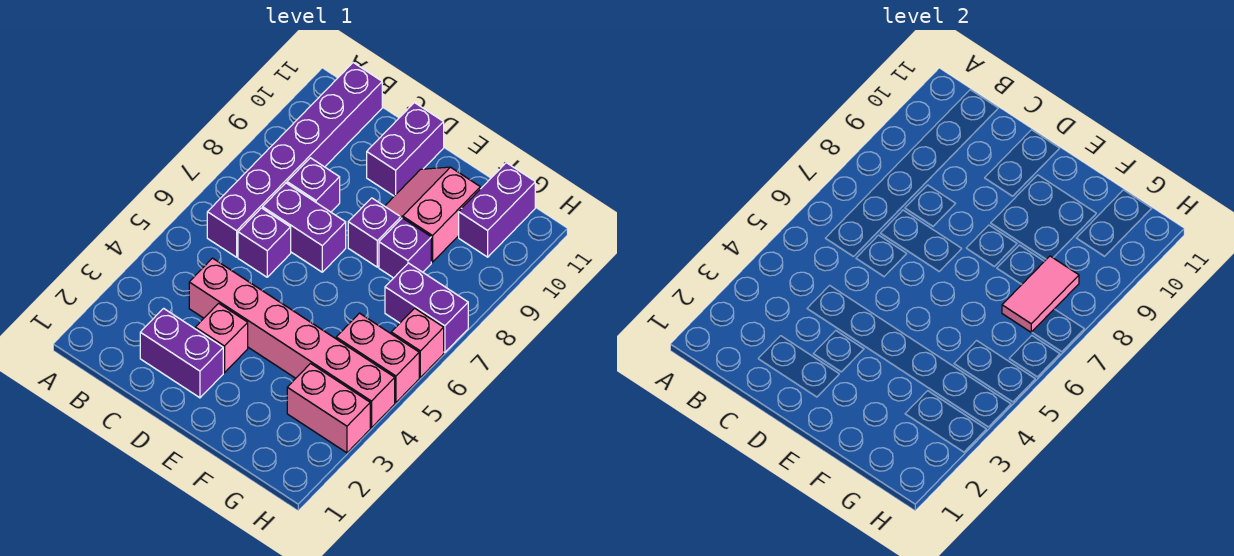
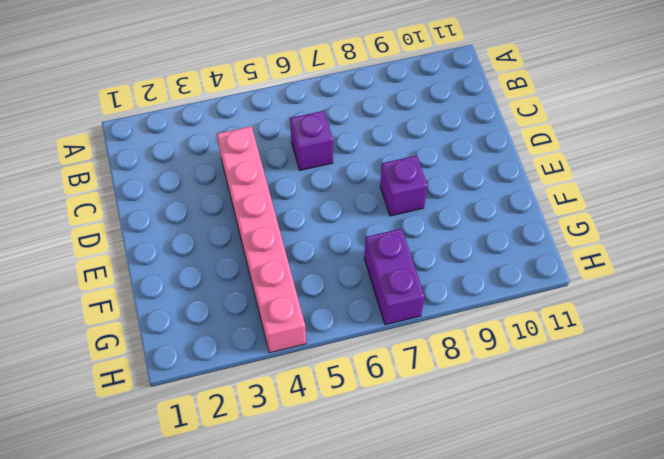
none -> purple 1x6 brick [207,63,382,257]
none -> purple 1x2 brick [140,308,223,398]
none -> purple 1x2 brick [263,183,346,272]

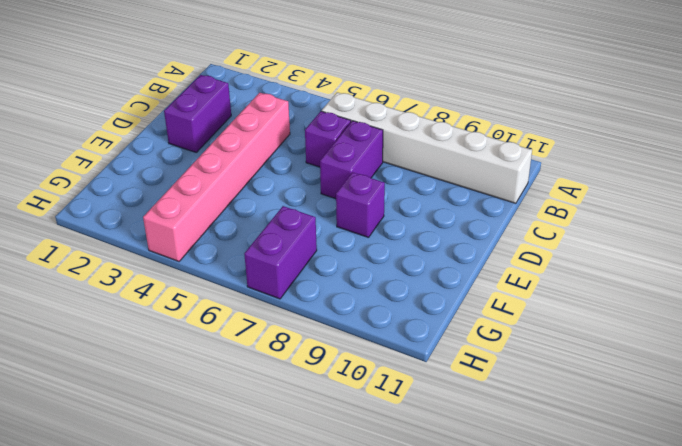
white 1x6 brick [322,92,532,203] -> purple 1x6 brick [207,63,382,257]
none -> purple 1x1 brick [287,158,340,212]
none -> pink 1x1 brick [195,303,248,373]
none -> purple 1x2 brick [367,103,444,196]

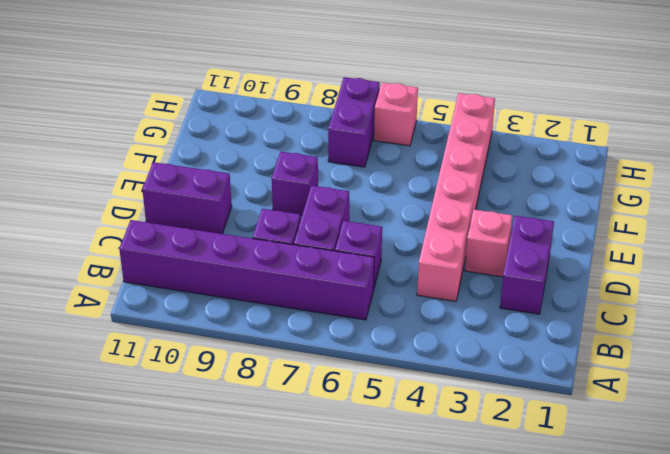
none -> pink 2x2 slope [385,167,480,262]
none -> purple 1x1 brick [379,218,431,278]
none -> pink 1x2 brick [287,364,370,453]

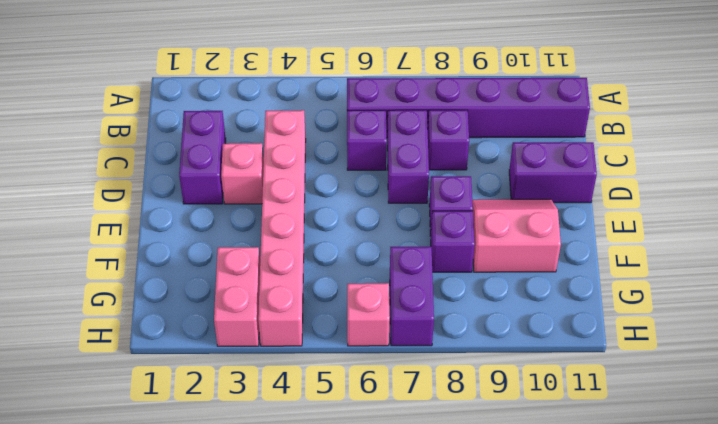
none -> pink 1x2 brick [336,313,419,403]
none -> purple 1x2 brick [459,163,535,257]
none -> pink 1x2 tile [1002,256,1079,332]

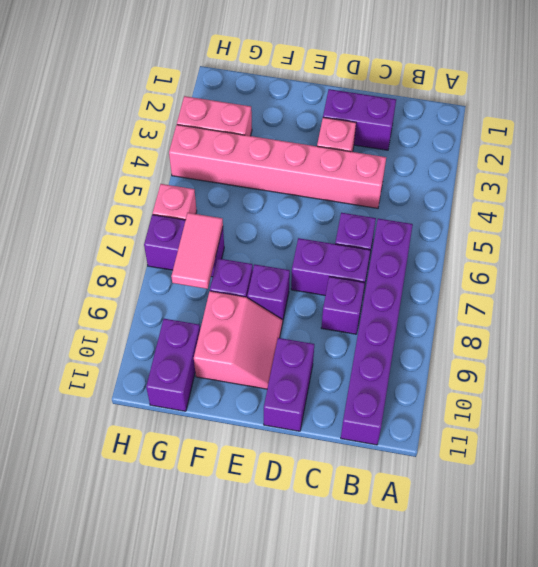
none -> pink 1x2 brick [336,313,419,403]

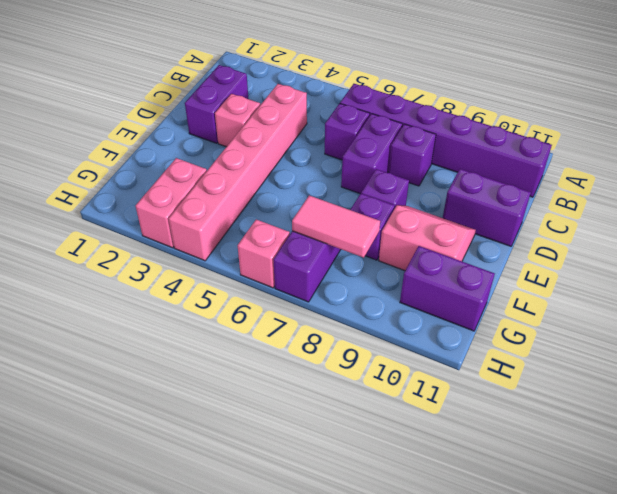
none -> pink 1x2 brick [336,313,419,403]

